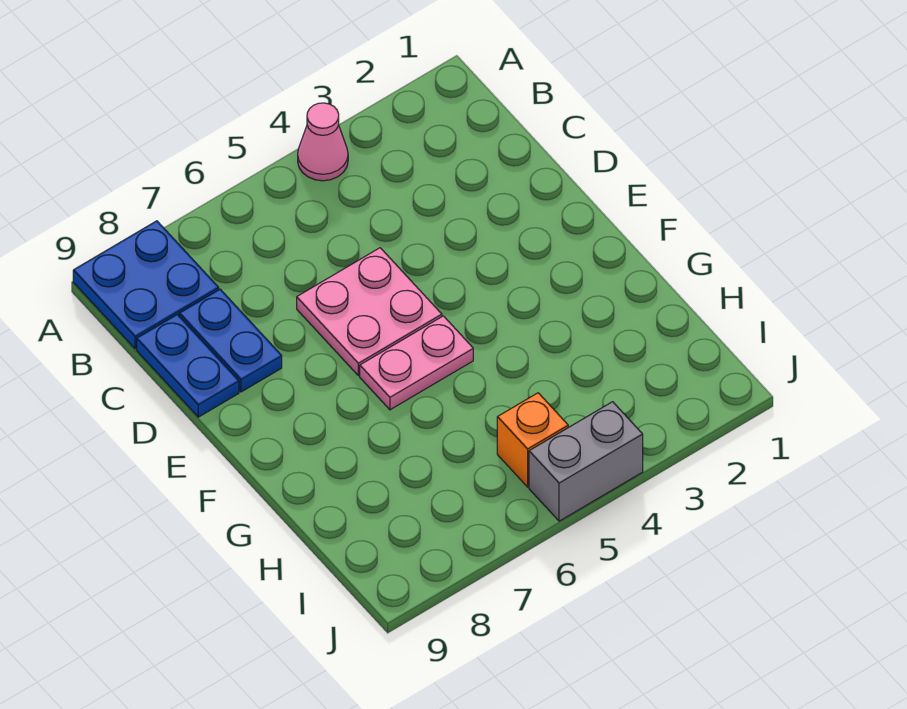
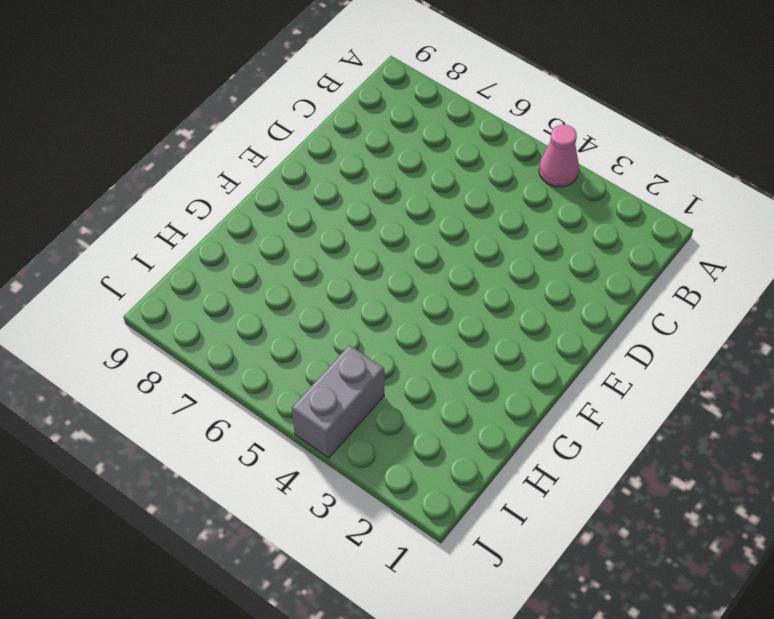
grey 1x2 brick [292,345,384,458] -> grey 1x2 brick turned to [529,402,643,521]
none -> blue 2x2 plate [73,221,219,349]
none -> blue 1x2 plate [179,289,282,392]

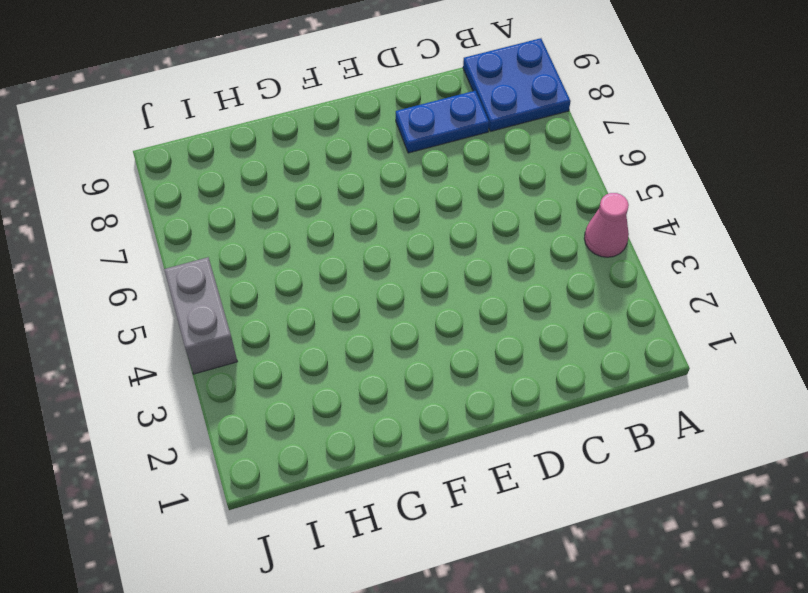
none -> blue 1x2 plate [137,314,239,417]
none -> pink 2x2 plate [297,248,442,376]

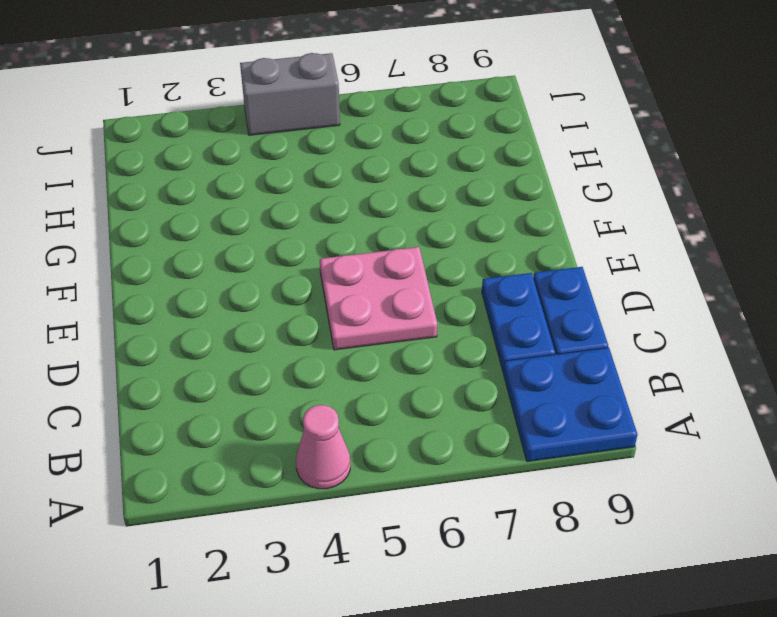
none -> pink 1x2 plate [360,316,473,410]
none -> orange 1x1 brick [497,393,568,487]

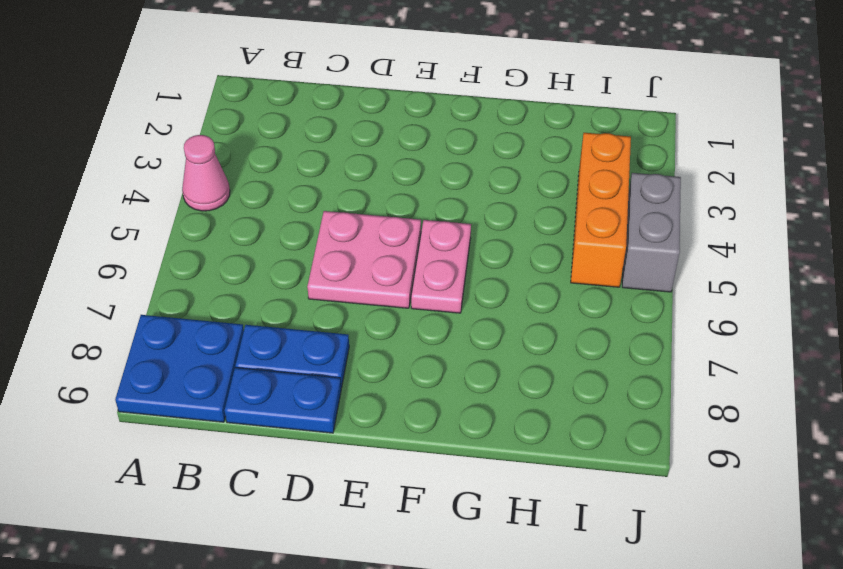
orange 1x3 brick [571,133,631,287] -> orange 1x1 brick [497,393,568,487]

